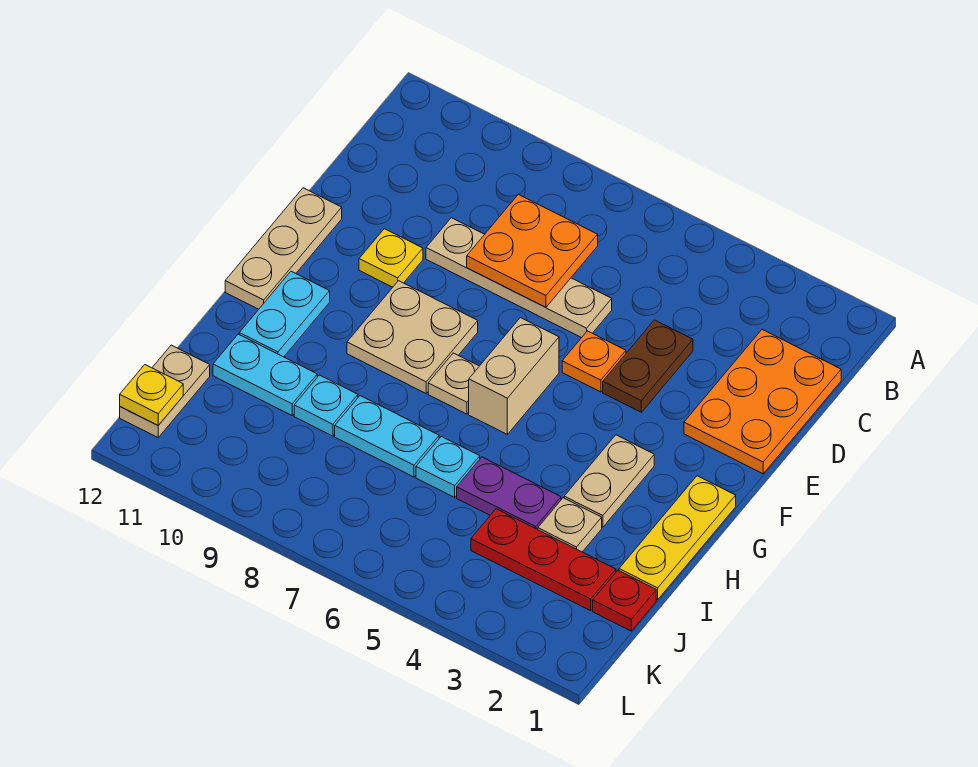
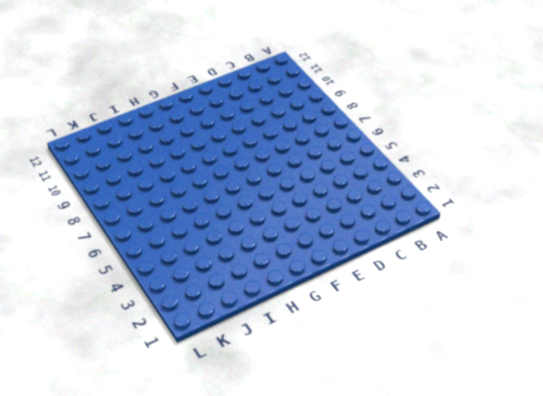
none -> orange 2x3 plate [684,330,841,474]
none -> brown 1x2 plate [603,320,693,412]
none -> tan 1x4 plate [426,218,612,338]

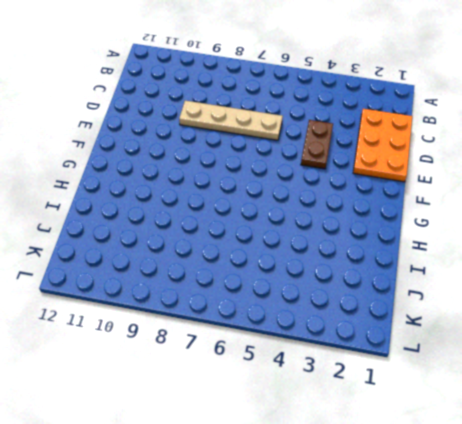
none -> orange 1x1 plate [562,331,626,392]
none -> yellow 1x1 plate [359,229,423,287]
none -> tan 1x3 plate [225,188,342,309]

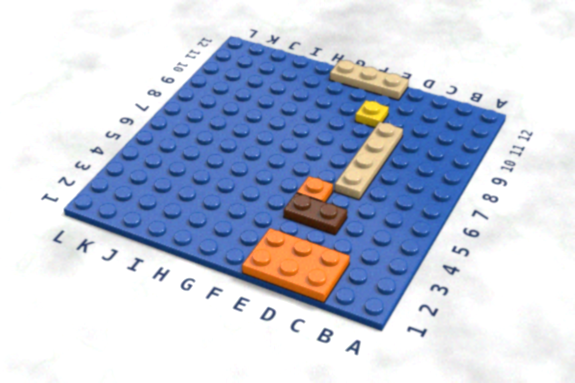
none -> tan 1x2 brick [469,318,559,434]
none -> tan 2x2 plate [347,281,478,393]
none -> yellow 1x3 plate [619,476,736,600]

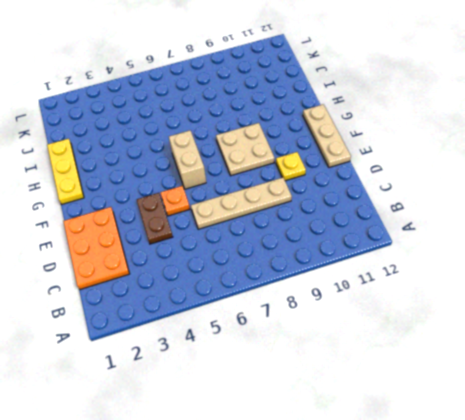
none -> tan 1x2 plate [564,435,654,527]
none -> tan 1x1 plate [428,353,479,414]
none -> cyan 1x2 plate [239,271,330,357]

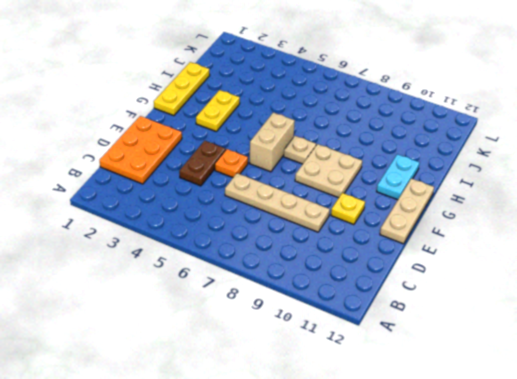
yellow 1x2 plate [196,90,240,132] -> tan 1x2 plate [564,435,654,527]
none -> tan 1x1 plate [538,498,602,552]
none -> purple 1x2 plate [457,457,561,530]
none -> cyan 1x1 plate [416,436,480,497]

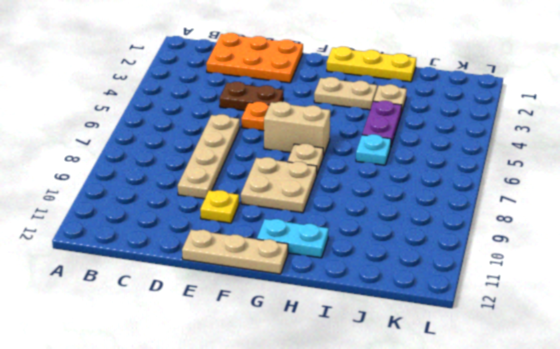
none -> cyan 1x2 plate [335,396,439,477]
none -> cyan 1x1 plate [294,375,358,436]
none -> cyan 1x2 plate [213,334,317,415]

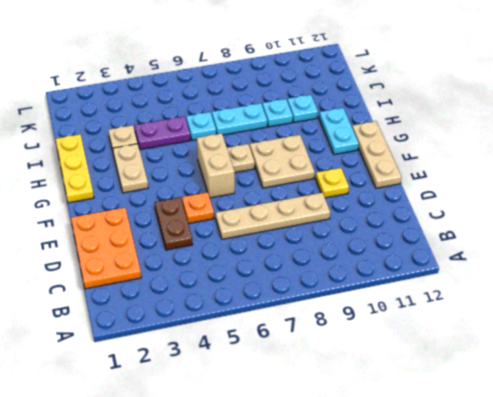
cyan 1x1 plate [287,95,318,122] -> cyan 1x2 plate [213,334,317,415]
none -> red 1x1 plate [593,570,656,631]
none -> red 1x3 plate [471,509,616,611]
none -> tan 1x2 plate [120,345,210,437]

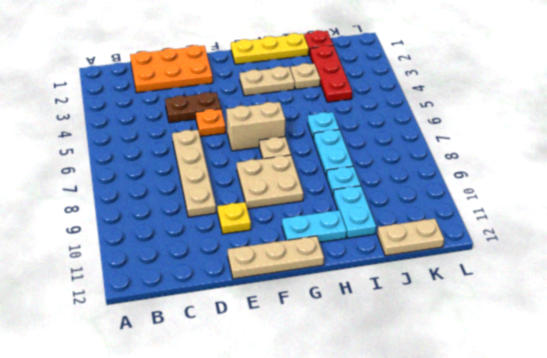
none -> purple 1x2 plate [457,457,561,530]
none -> orange 2x2 plate [467,194,598,307]
none -> yellow 1x1 plate [120,365,183,425]

